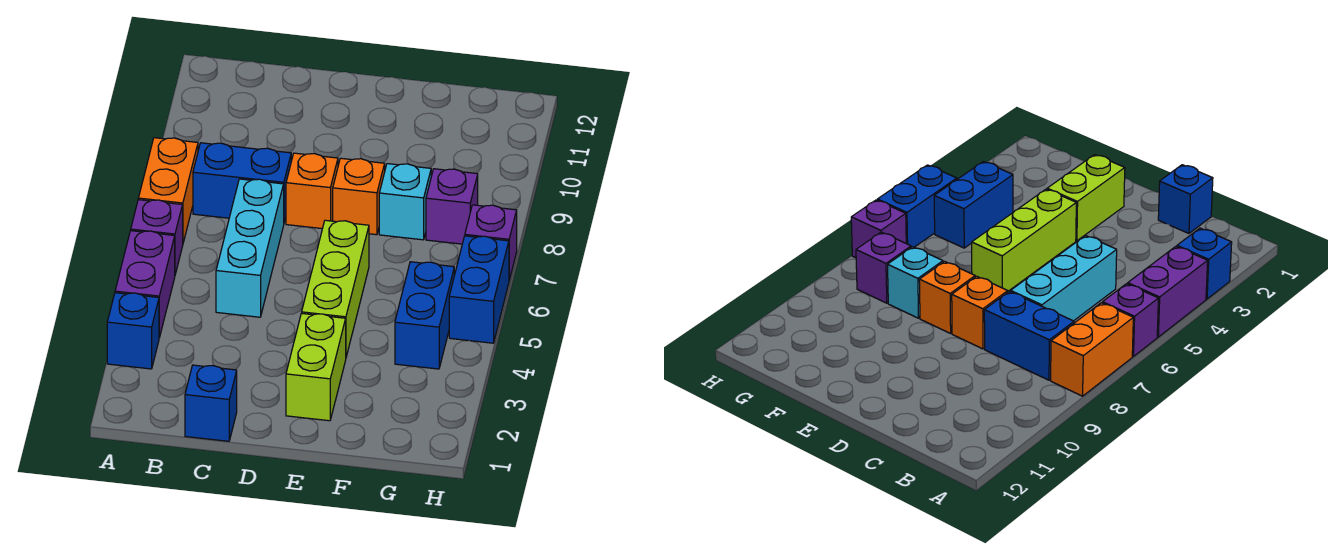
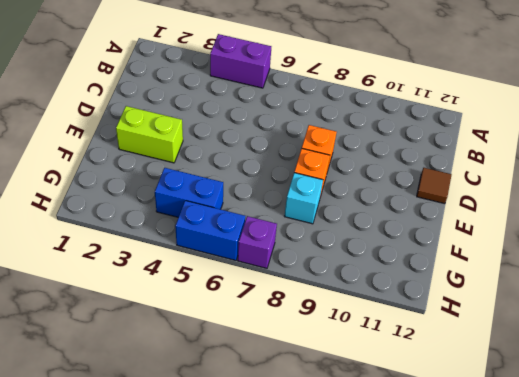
brown 1x1 tile [417,168,452,204] -> none
none -> blue 1x1 brick [107,293,159,369]
none -> purple 1x1 brick [131,200,183,274]
none -> orange 1x2 brick [138,138,198,242]

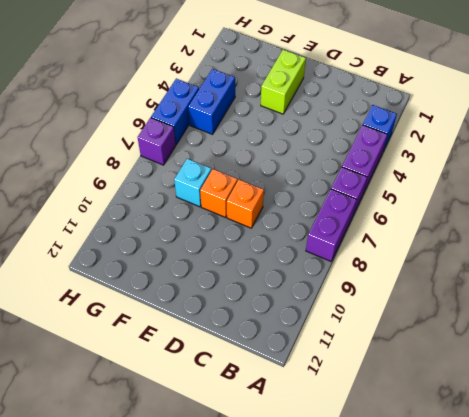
purple 1x2 brick [306,189,356,261] -> orange 1x2 brick [138,138,198,242]
none -> blue 1x2 brick [193,143,291,222]
none -> blue 1x1 brick [185,365,237,441]
none -> cyan 1x3 brick [216,179,284,317]

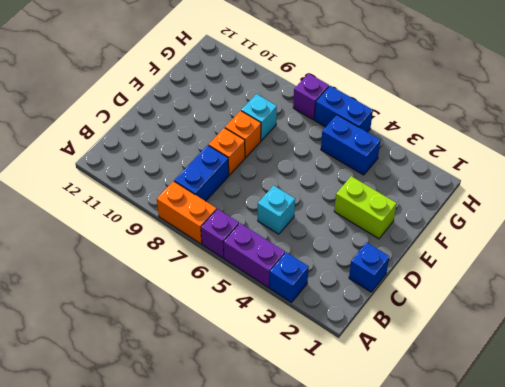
cyan 1x1 brick [258,186,295,234] -> cyan 1x3 brick [216,179,284,317]
none -> lime 1x3 brick [302,220,369,357]
none -> purple 1x1 brick [426,169,478,244]

